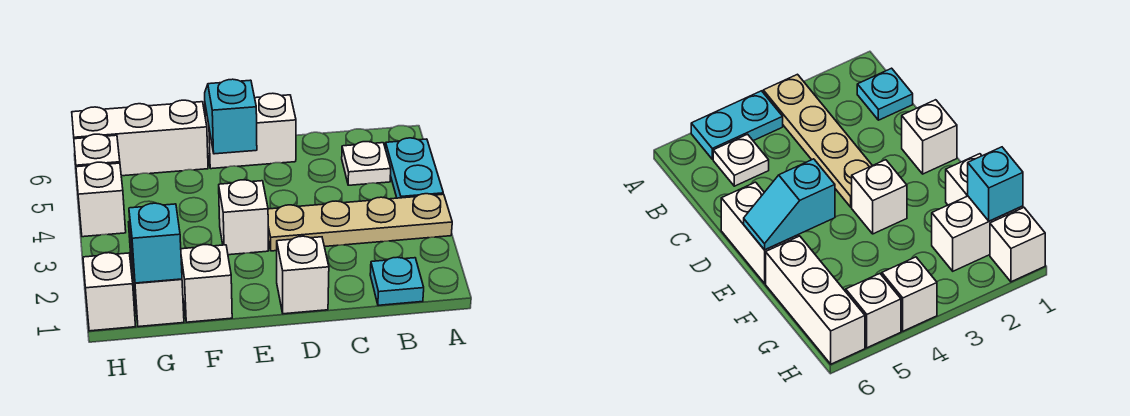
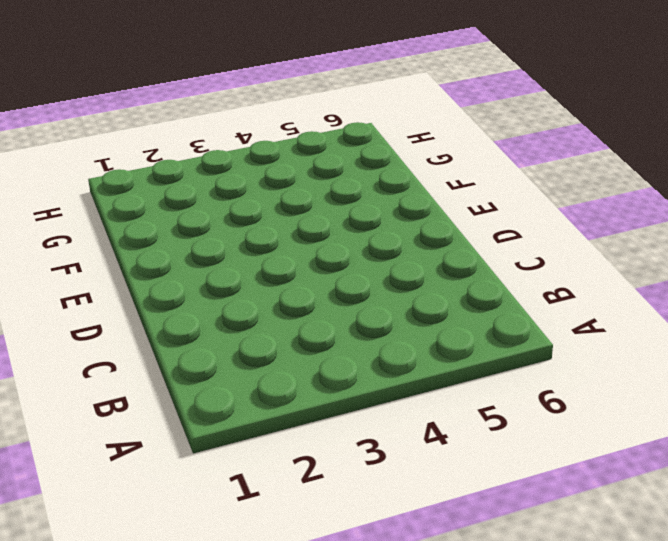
none -> tan 1x4 plate [268,194,452,251]
none -> cyan 1x2 plate [385,138,443,198]
none -> cyan 1x1 plate [370,257,424,305]

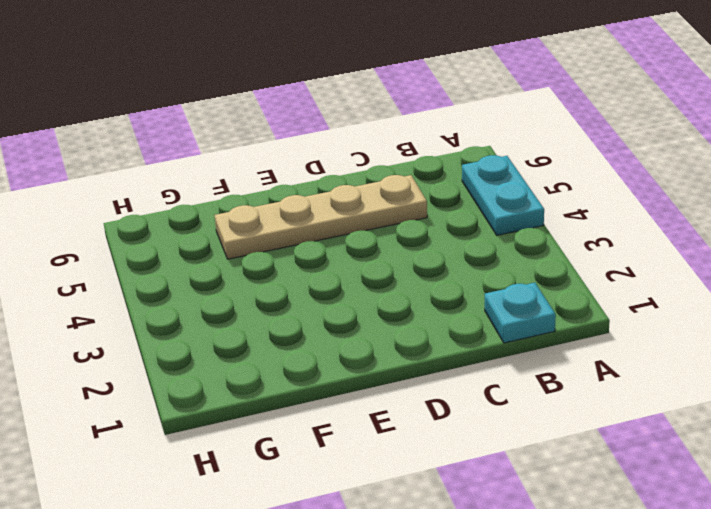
tan 1x4 plate [215,175,427,259] -> tan 1x4 plate moved to [268,194,452,251]
none -> white 1x1 plate [342,142,391,185]
none -> white 1x1 brick [277,236,329,314]
none -> white 1x2 brick [205,93,296,169]

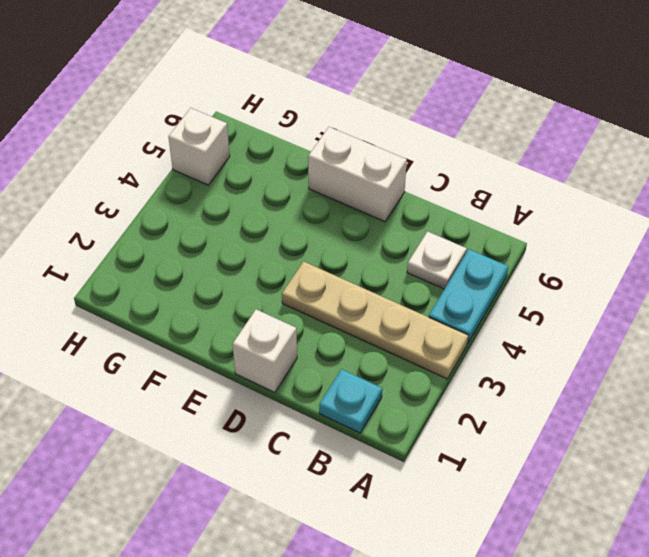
none -> white 1x1 brick [219,180,268,255]
none -> white 1x1 brick [181,245,232,322]
none -> white 1x3 brick [72,100,208,176]

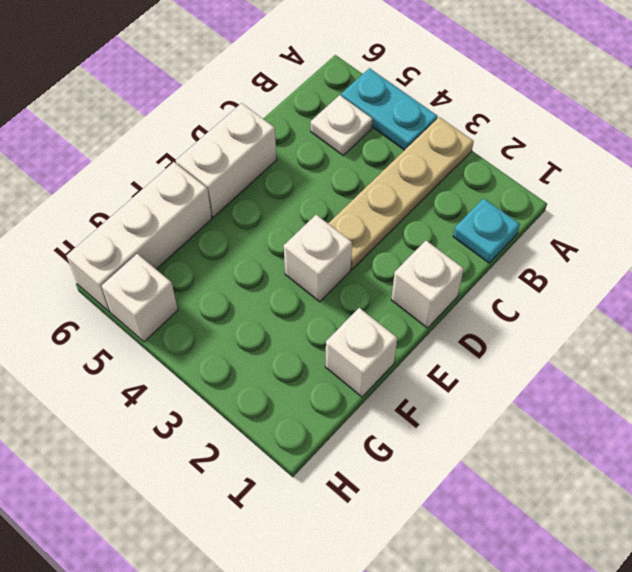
none -> white 1x2 brick [129,222,184,327]
none -> white 1x1 brick [83,253,136,331]
none -> white 1x1 brick [76,162,126,237]

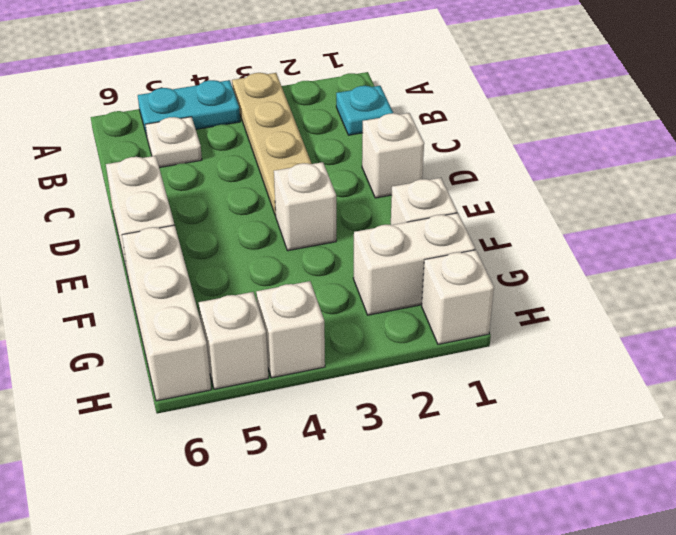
none -> cyan 1x2 slope [205,79,257,154]
none -> cyan 1x1 brick [129,203,182,283]

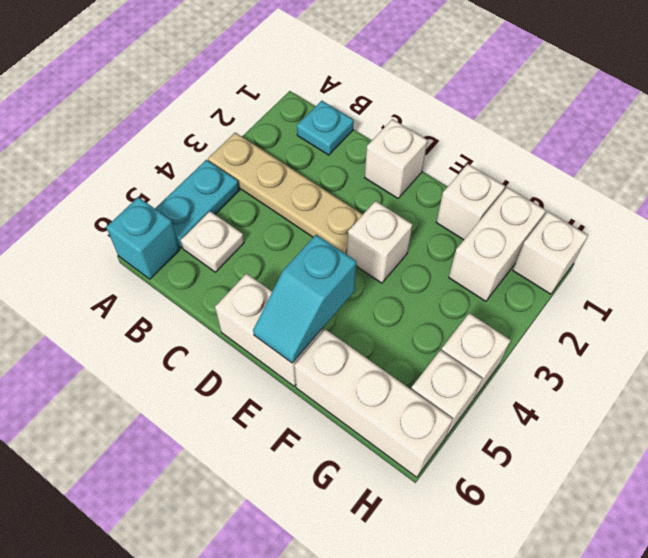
cyan 1x1 brick [106,197,180,279] -> cyan 1x1 brick moved to [129,203,182,283]

